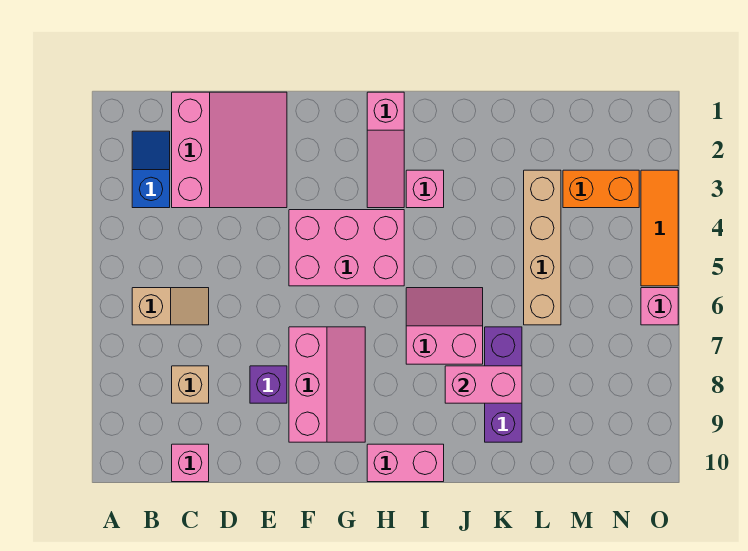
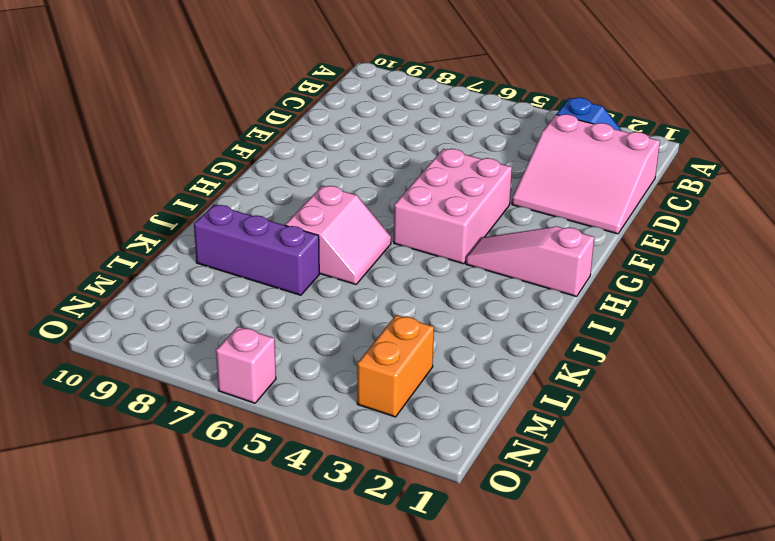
none -> tan 1x2 slope [132,288,209,325]
none -> tan 1x1 brick [172,366,209,403]
none -> pink 1x1 brick [172,444,209,482]

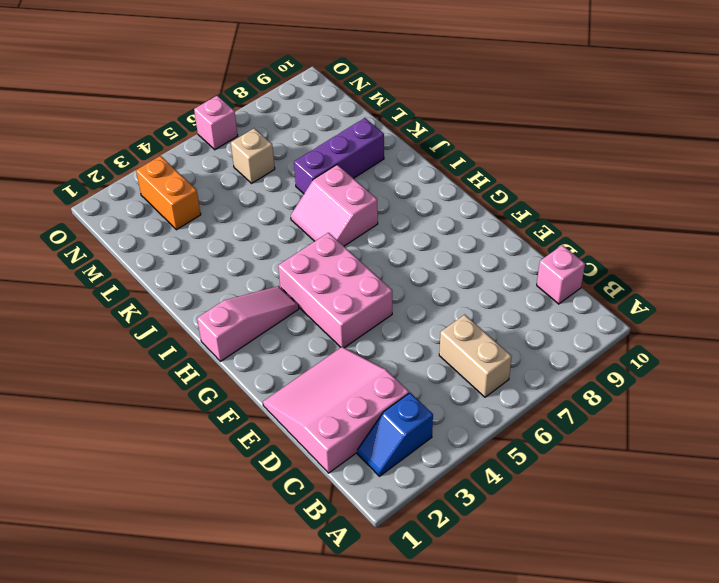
tan 1x2 brick [439,315,512,397] -> tan 1x2 slope [132,288,209,325]
tan 1x1 brick [231,128,275,183] -> tan 1x1 brick moved to [172,366,209,403]
none -> purple 1x1 brick [250,366,287,403]
none -> pink 2x3 slope [289,327,365,442]
none -> pink 1x2 brick [367,444,444,482]

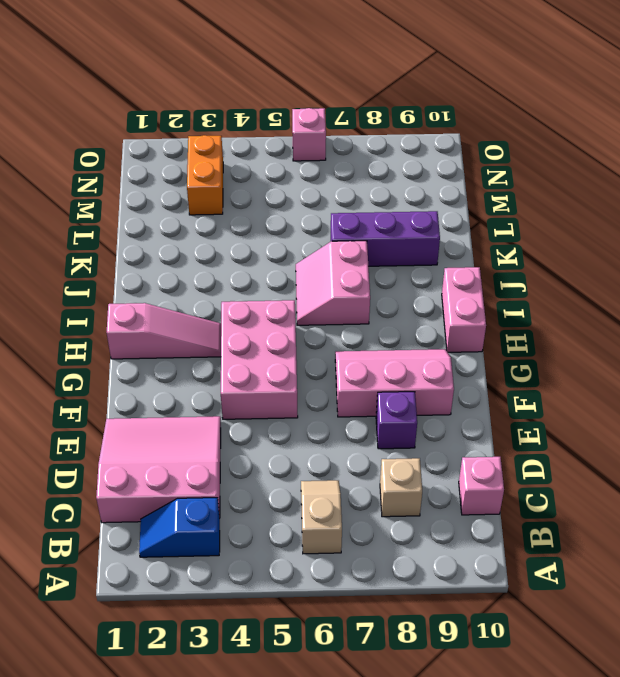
none -> pink 1x1 brick [406,170,444,208]
none -> tan 1x4 brick [524,170,561,325]
none -> orange 1x3 tile [641,170,678,286]

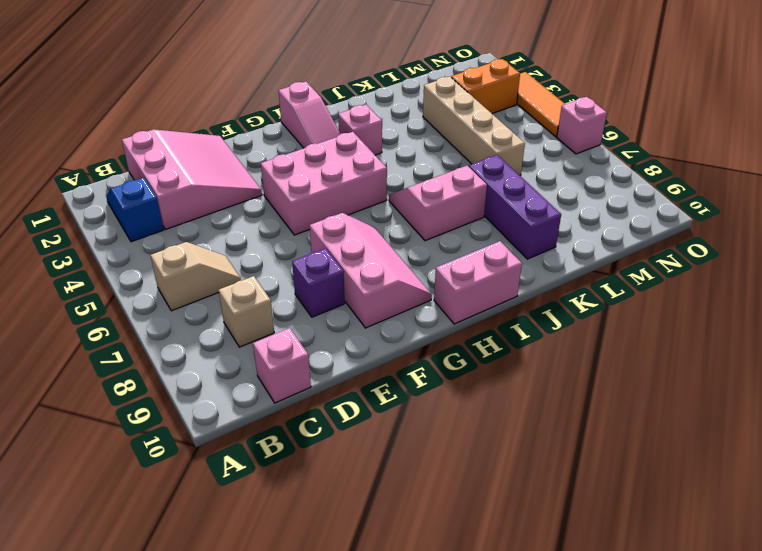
none -> pink 1x2 brick [445,366,522,403]

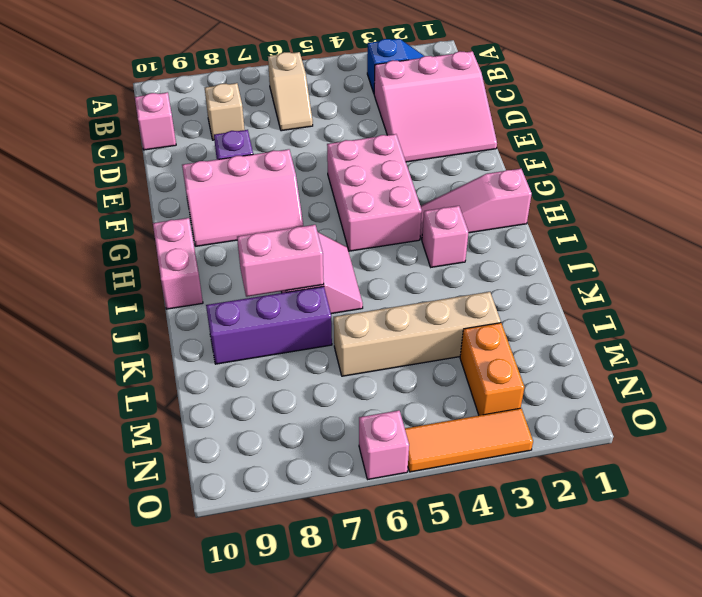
pink 1x2 brick [237,225,324,297] -> pink 1x2 brick turned to [445,366,522,403]

